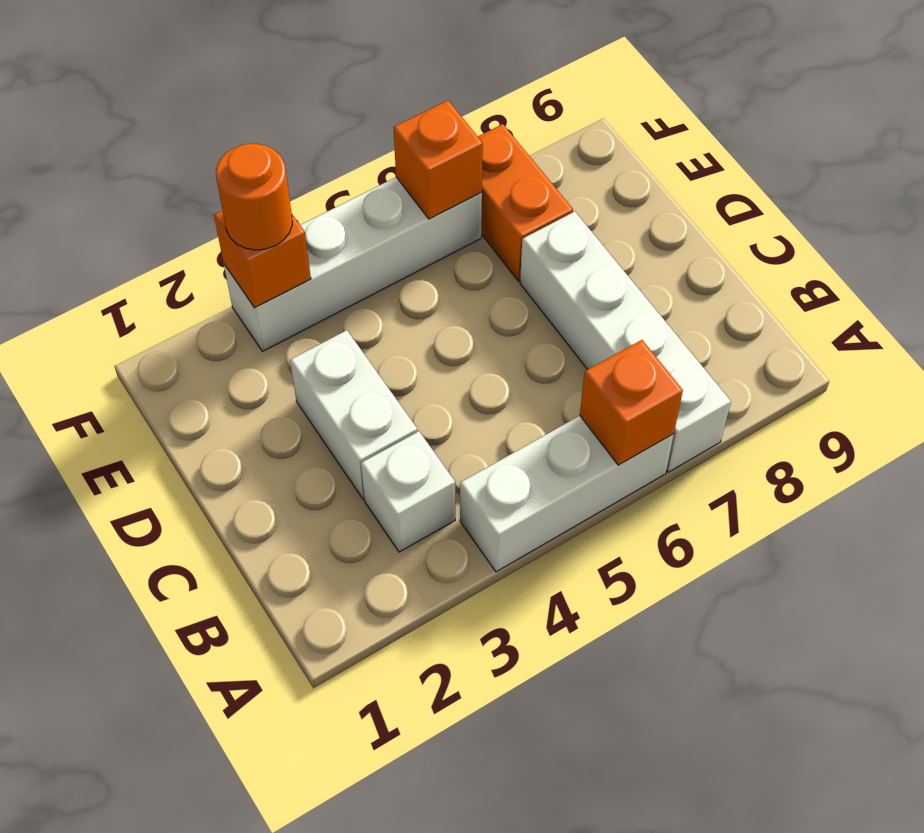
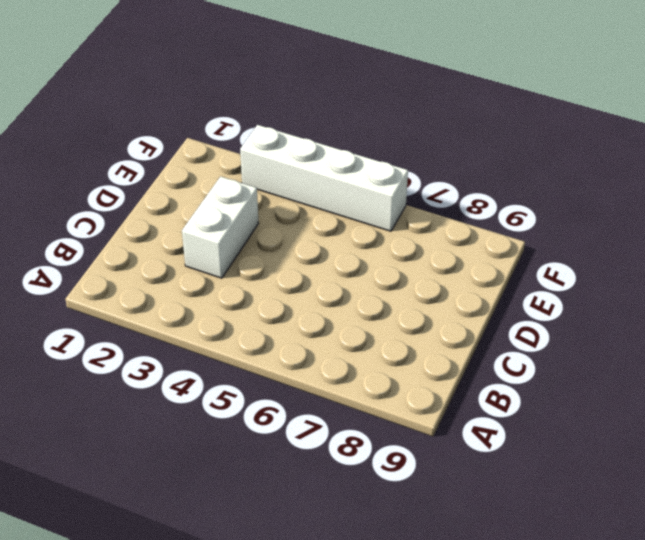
none -> white 1x3 brick [460,416,674,572]
none -> white 1x4 brick [520,212,731,472]

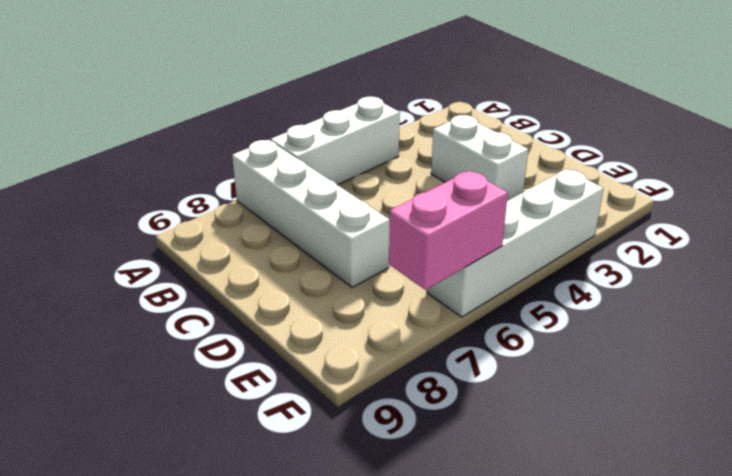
pink 1x2 brick [389,171,508,290] -> orange 1x1 brick [394,100,483,219]
none -> white 1x1 brick [361,431,455,552]
none -> orange 1x2 brick [478,124,573,281]

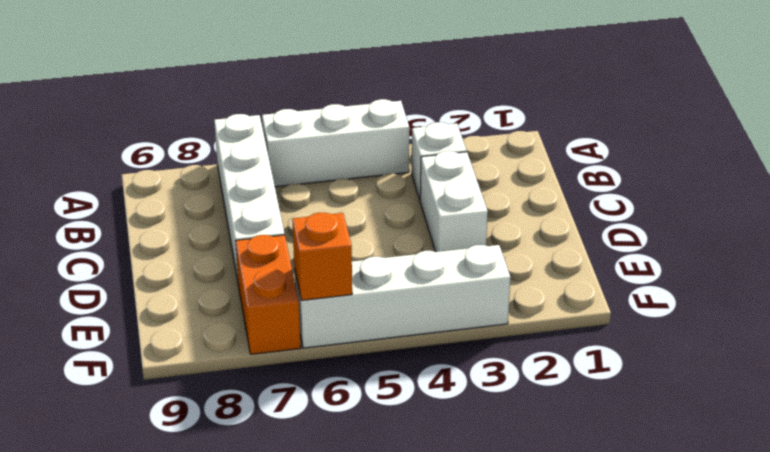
none -> orange 1x1 brick [580,340,683,465]
none -> orange 1x1 brick [214,211,311,308]

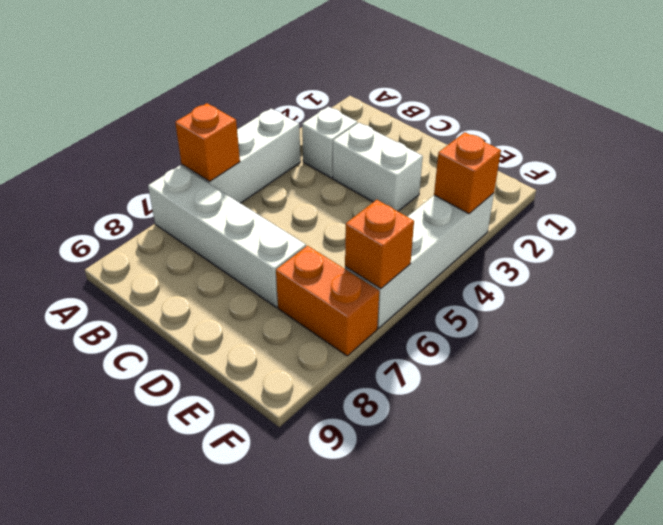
none -> orange 1x1 round brick [216,144,292,250]

